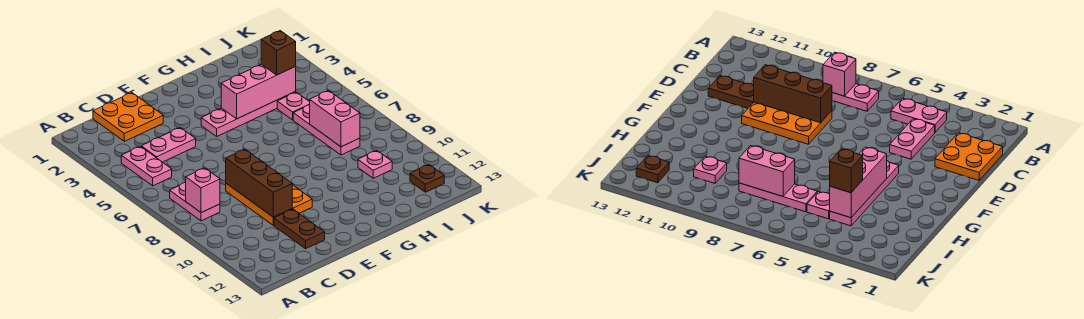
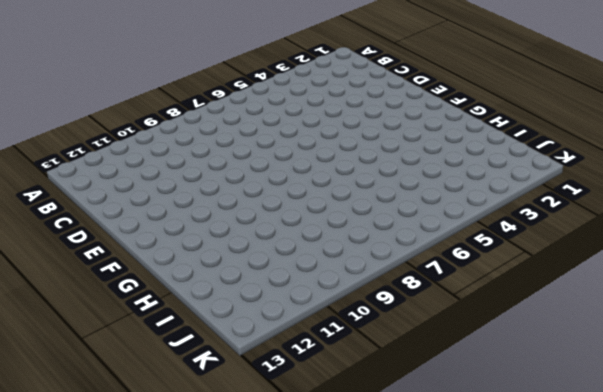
none -> pink 1x2 plate [121,146,172,186]
none -> pink 1x2 plate [170,182,220,221]
none -> orange 2x2 plate [93,93,163,141]

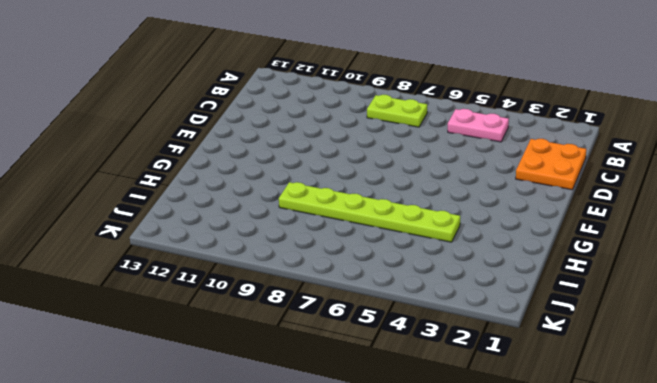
lime 1x2 plate [367,95,427,127] -> pink 1x2 plate [170,182,220,221]
lime 1x6 plate [279,182,460,242] -> pink 1x4 plate [201,92,295,136]
none -> pink 1x2 plate [141,128,196,162]
none -> orange 2x3 plate [226,183,312,225]
none -> brown 1x2 plate [274,209,325,249]

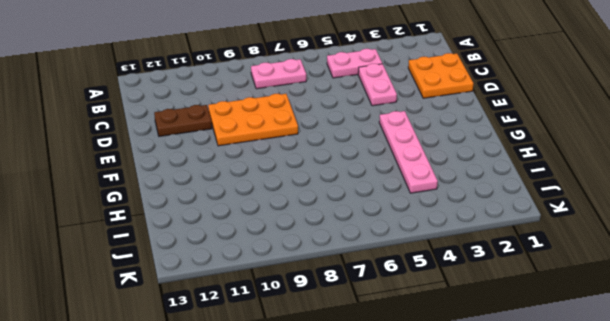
none -> pink 1x1 plate [277,92,310,120]
none -> pink 1x3 plate [293,105,360,155]
none -> pink 1x1 plate [358,151,392,178]

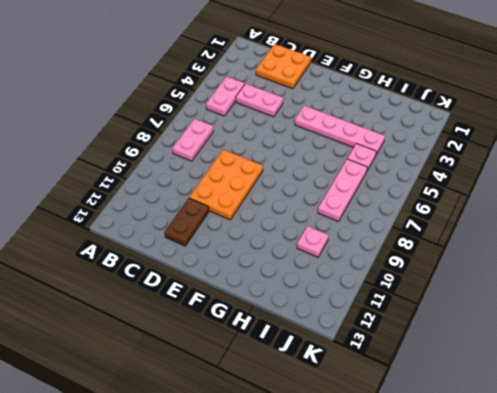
none -> brown 1x1 plate [410,165,444,192]
none -> pink 1x1 brick [186,168,220,213]
none -> brown 1x3 brick [226,149,292,217]

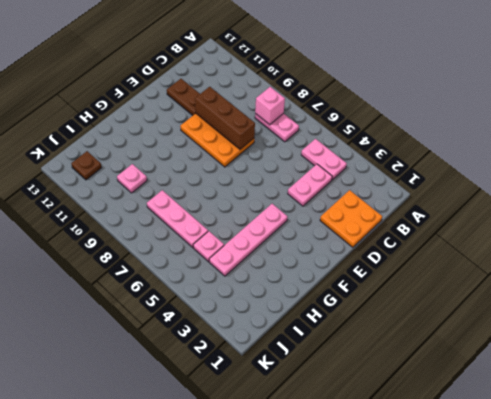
none -> pink 1x3 brick [221,64,296,119]
none -> pink 1x2 brick [310,90,360,147]
none -> brown 1x1 brick [261,31,296,75]

